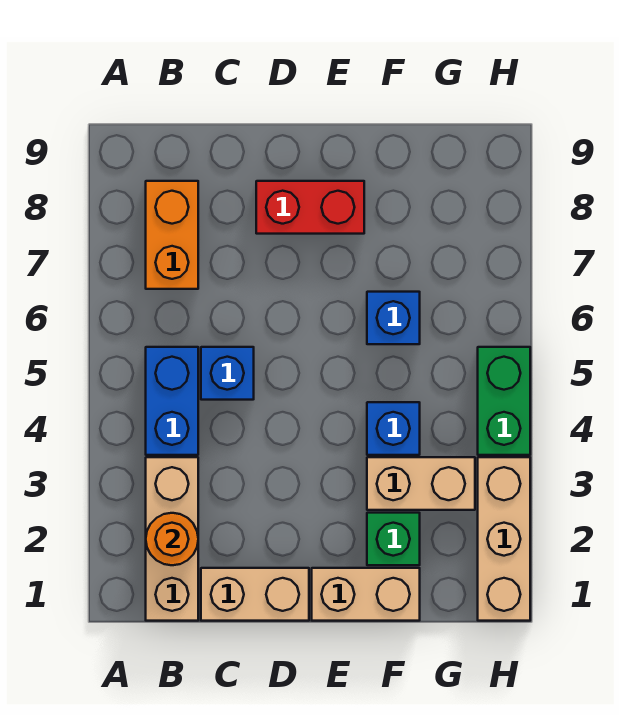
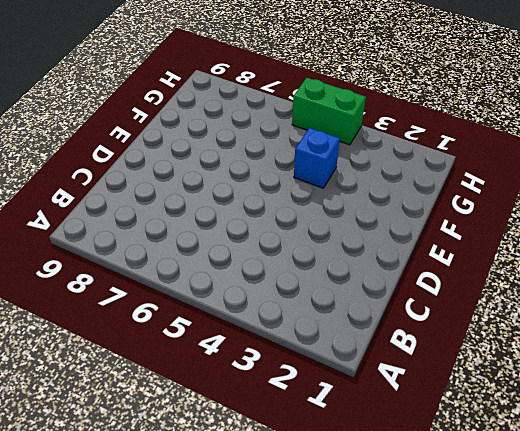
none -> tan 1x3 brick [146,457,198,621]
none -> blue 1x2 brick [146,347,198,455]
none -> orange 1x2 brick [146,181,198,289]

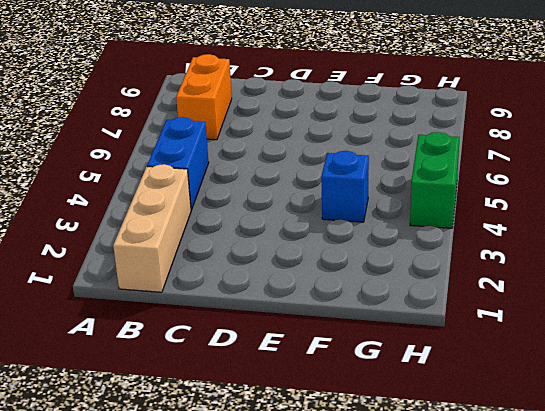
none -> tan 1x2 brick [201,568,309,621]
none -> blue 1x1 brick [201,347,254,400]
none -> red 1x2 brick [256,181,364,234]

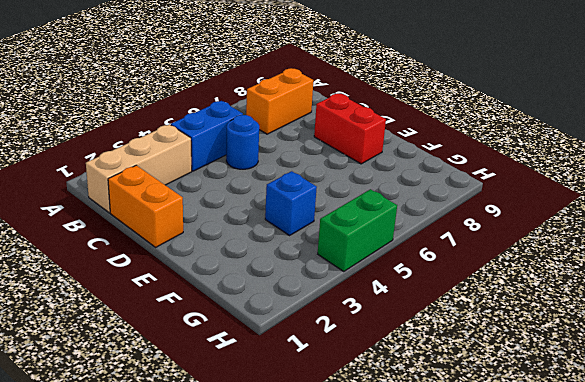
orange 1x2 brick [108,165,183,247] -> tan 1x2 brick [201,568,309,621]
blue 1x1 round brick [226,115,259,169] -> blue 1x1 brick [201,347,254,400]
none -> tan 1x2 brick [312,568,420,621]
none -> green 1x1 brick [367,513,420,565]
none -> tan 1x2 brick [367,457,475,510]

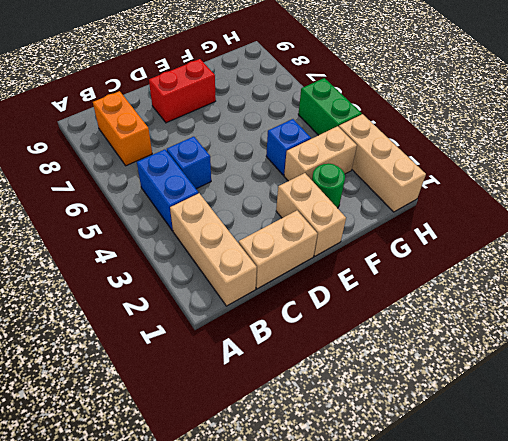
tan 1x2 brick [276,173,346,256] -> tan 1x2 brick turned to [312,568,420,621]
green 1x1 round brick [312,164,345,208] -> green 1x1 brick [367,513,420,565]
none -> blue 1x1 brick [367,292,420,344]
none -> orange 1x1 round brick [146,513,198,565]

